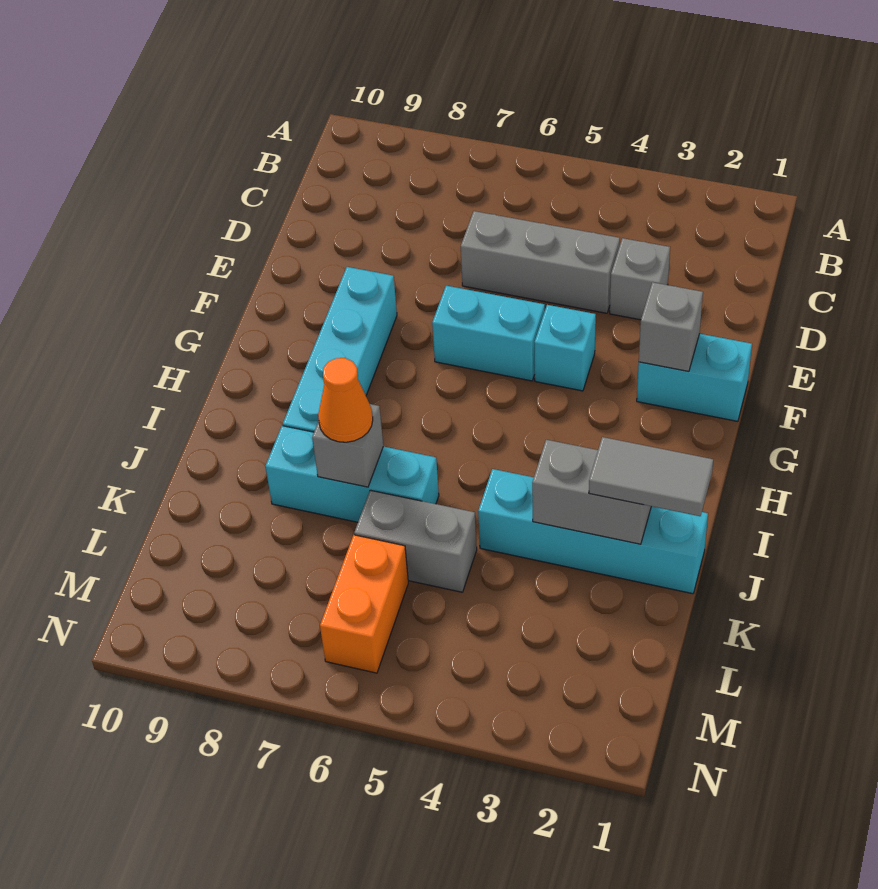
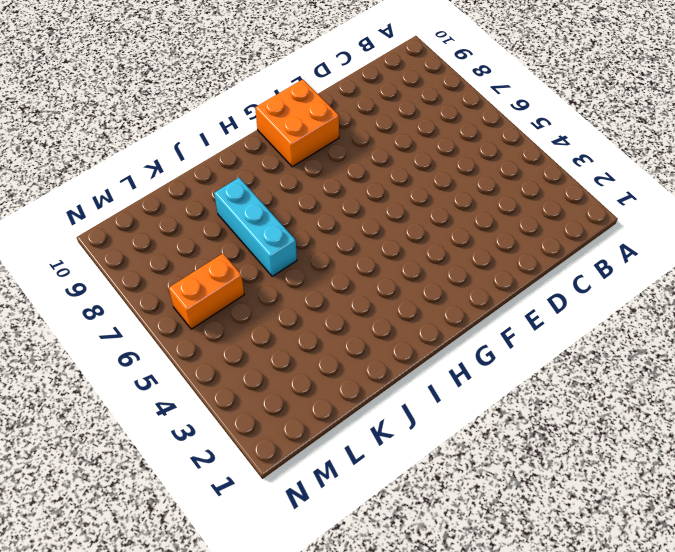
orange 2x2 brick [255,79,339,167] -> none
none -> grey 1x1 brick [610,238,670,320]
none -> grey 1x3 brick [461,211,620,313]
none -> cyan 1x2 brick [637,334,752,421]

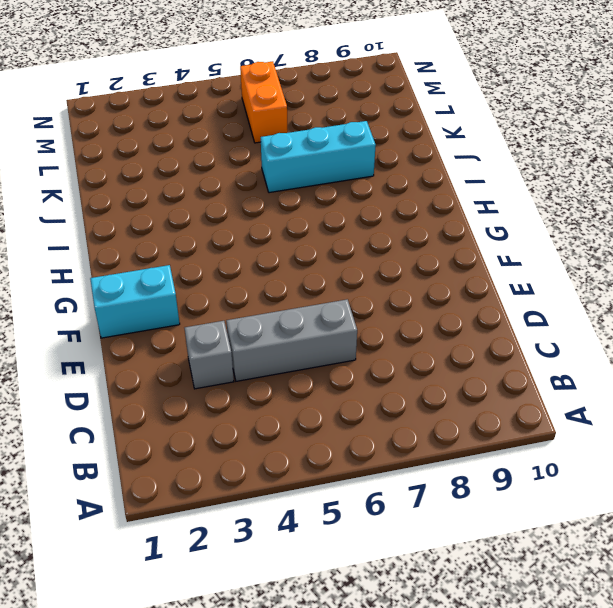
none -> cyan 1x1 brick [534,305,596,391]
none -> cyan 1x2 brick [432,286,545,381]
none -> cyan 1x4 brick [283,267,397,432]

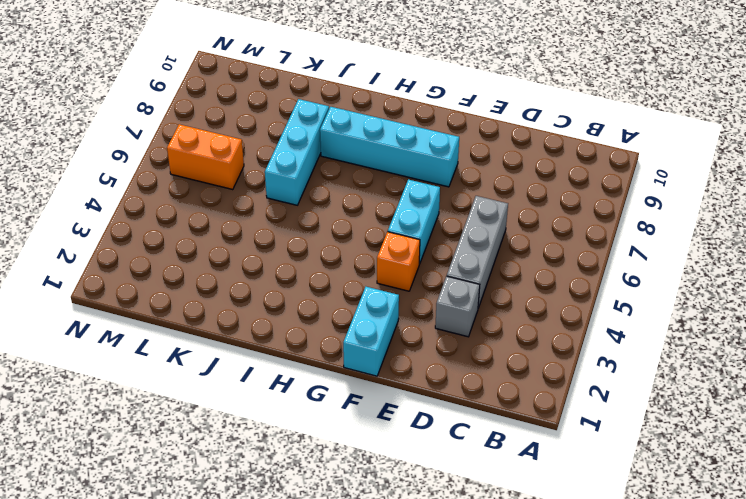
orange 1x1 brick [377,232,420,291] -> cyan 1x1 brick [534,305,596,391]
none -> cyan 1x4 brick [478,469,708,594]
none -> grey 1x2 brick [354,490,477,592]
none -> grey 1x1 brick [639,282,703,371]

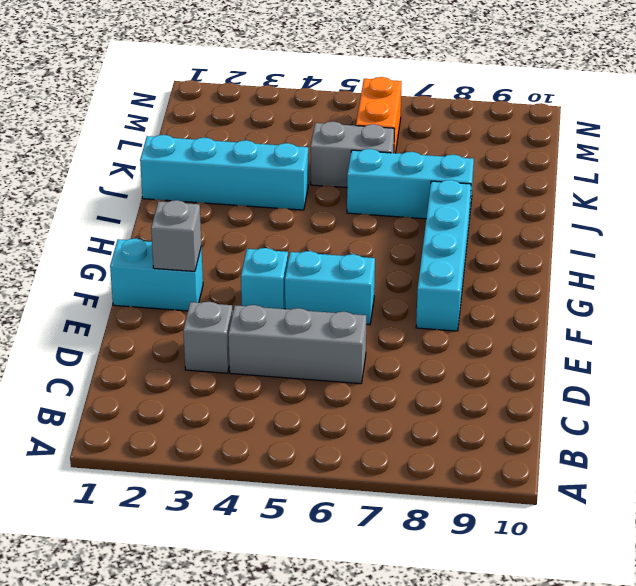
none -> grey 1x2 brick [532,440,651,544]
none -> grey 1x1 brick [312,404,383,487]
none -> grey 1x2 tile [589,437,713,516]

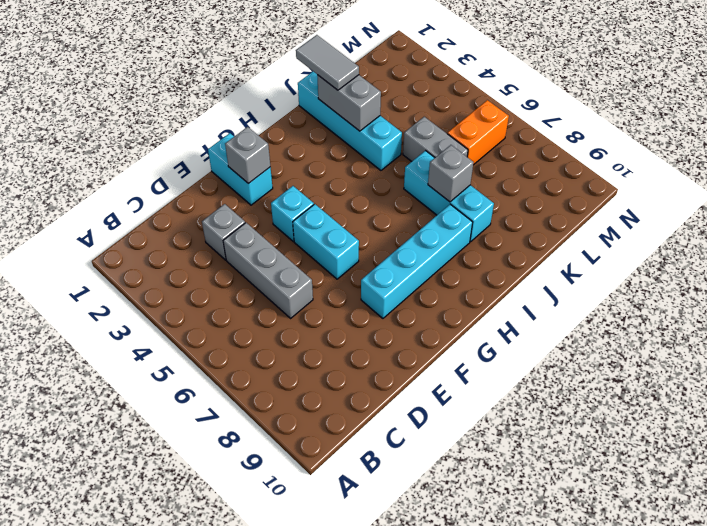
none -> orange 1x1 cone [318,358,373,442]

